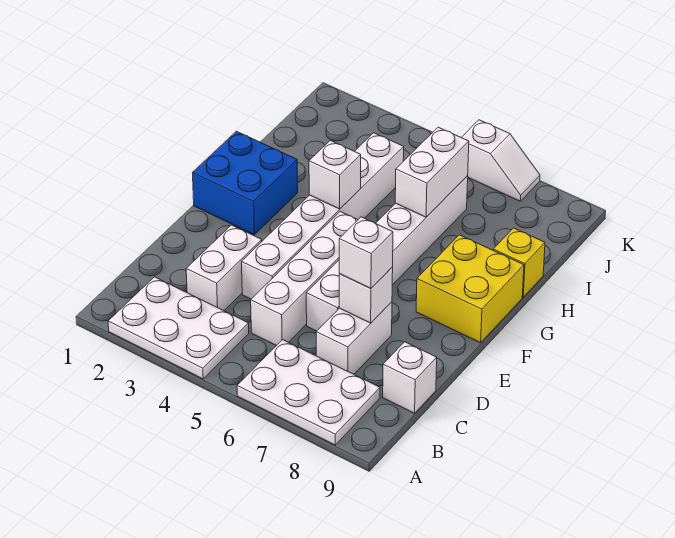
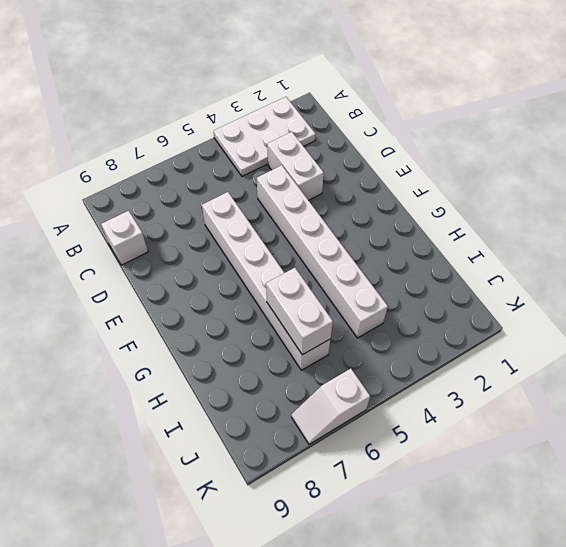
none -> white 2x3 plate [237,340,380,445]
none -> white 1x4 brick [251,211,358,346]
none -> white 1x2 brick [316,302,392,374]

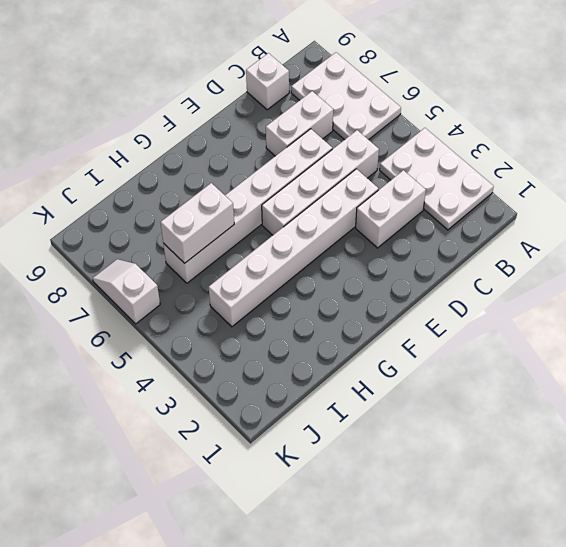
none -> blue 2x2 brick [193,131,298,235]
none -> yellow 2x2 brick [416,235,524,343]
none -> yellow 1x1 brick [493,228,545,297]

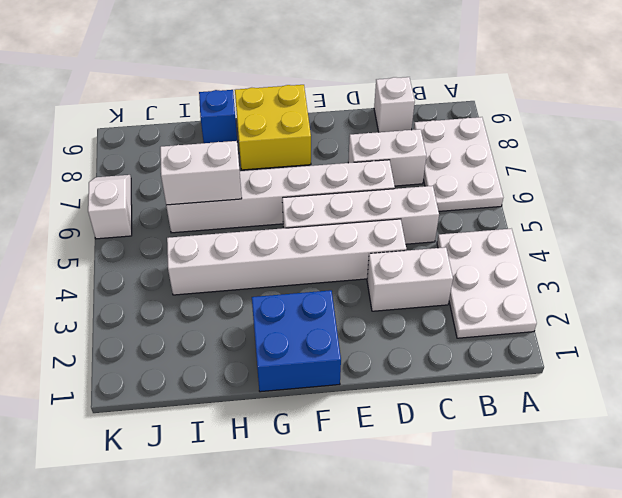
blue 1x1 brick [199,90,237,143] -> yellow 1x1 brick [493,228,545,297]
none -> white 1x1 brick [339,267,393,323]
none -> white 1x1 brick [309,140,361,209]
none -> white 1x1 brick [339,217,393,289]

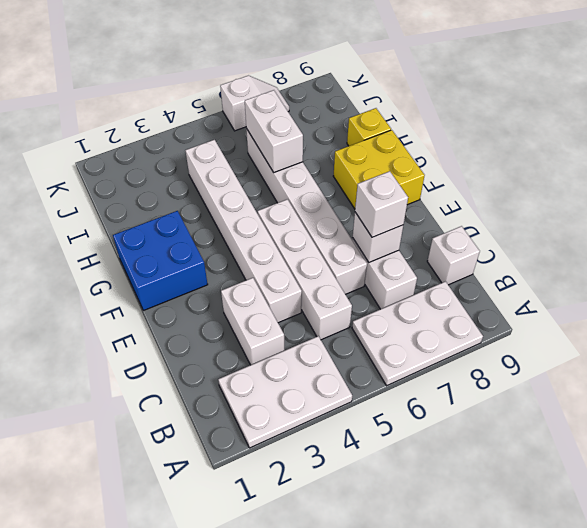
none -> white 1x1 brick [309,140,361,209]

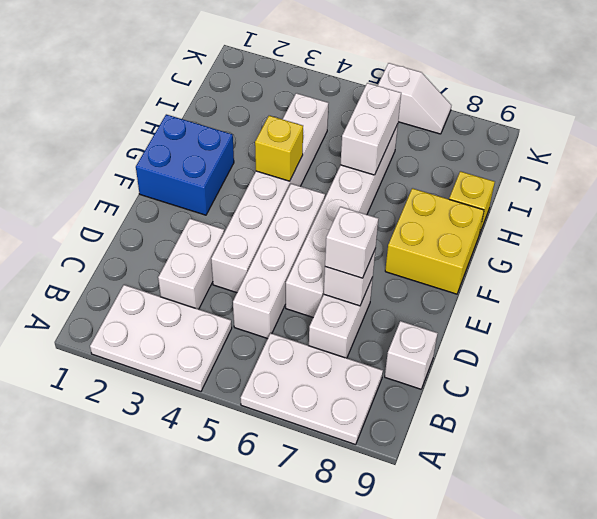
yellow 1x1 brick [255,116,303,181] -> white 1x1 brick [309,140,361,209]

